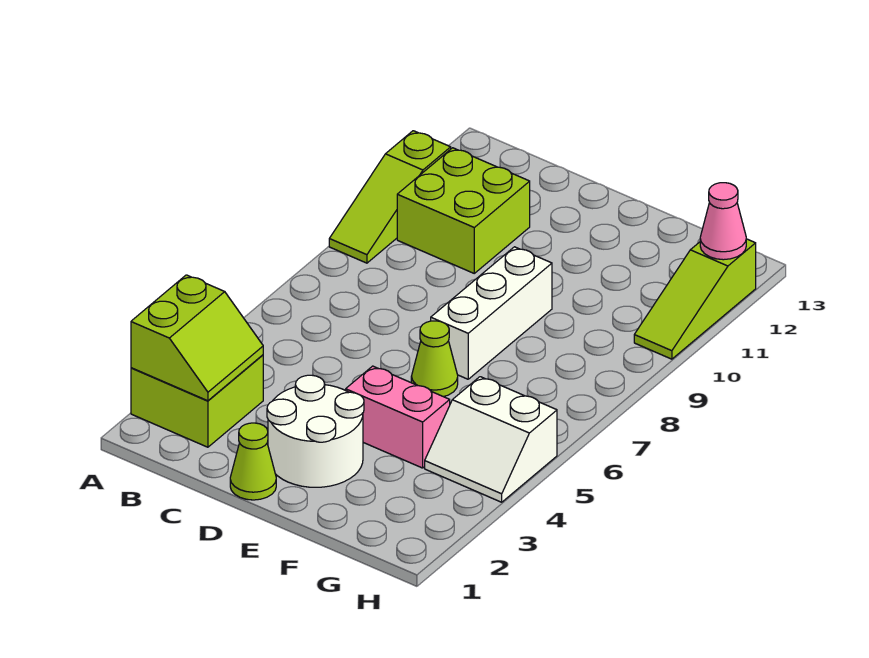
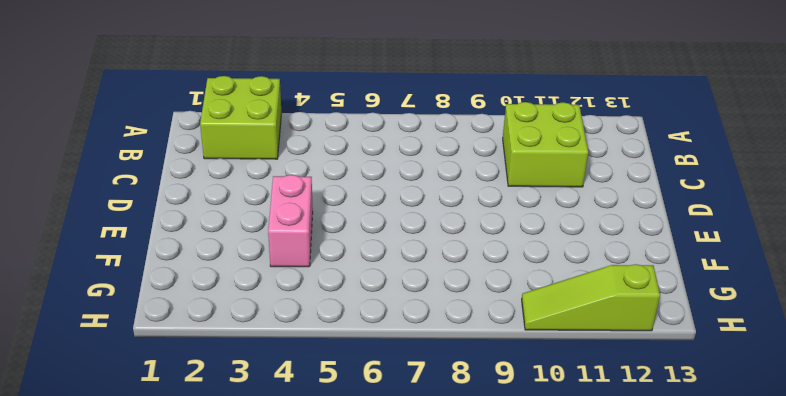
none -> lime 1x3 slope [329,131,451,263]
none -> lime 1x1 cone [230,423,276,500]
none -> white 2x2 round brick [267,375,364,487]

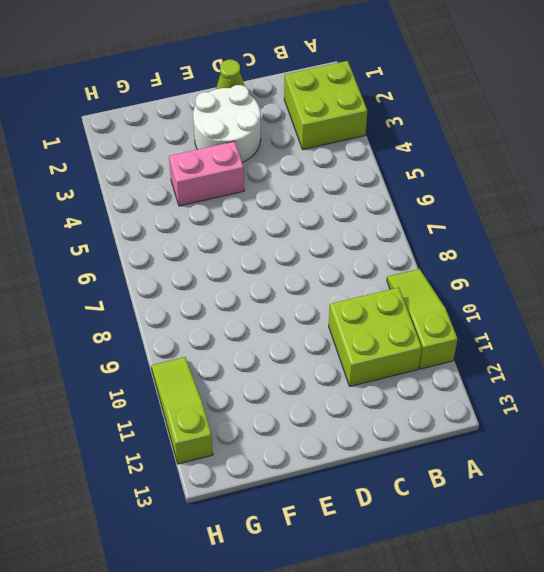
none -> lime 1x1 cone [411,321,458,397]
none -> white 1x3 brick [431,247,552,379]
none -> white 2x2 slope [425,377,557,502]

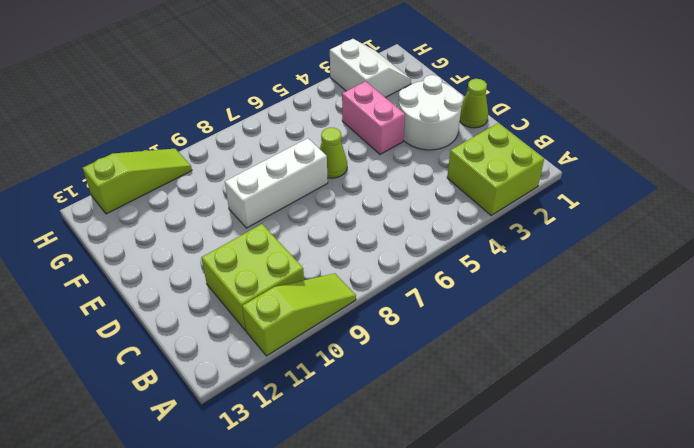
white 2x2 slope [330,39,411,98] -> white 2x2 slope moved to [425,377,557,502]
none -> lime 2x2 slope [131,275,263,401]
none -> pink 1x1 cone [700,183,746,260]

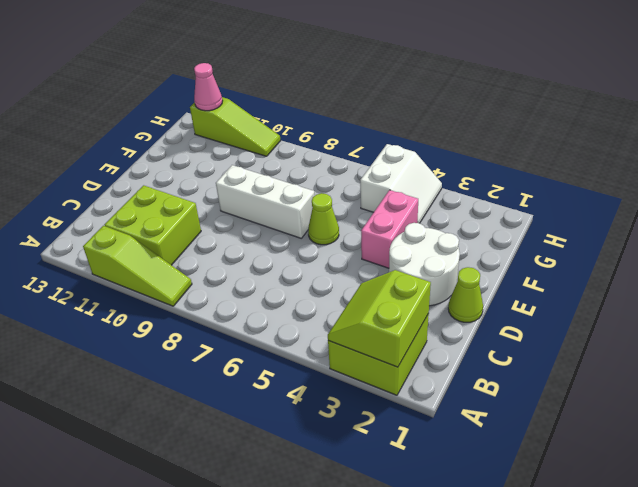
lime 2x2 slope [328,270,431,367] -> lime 2x2 slope turned to [131,275,263,401]

